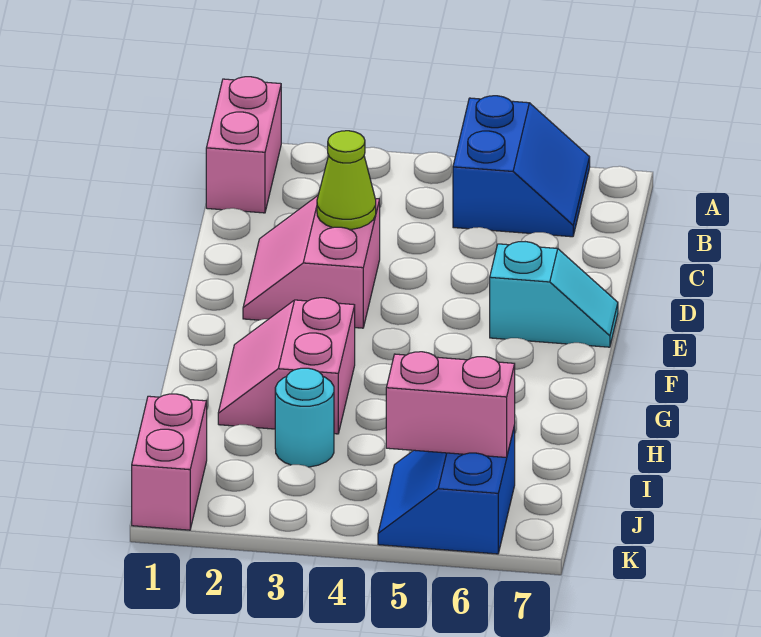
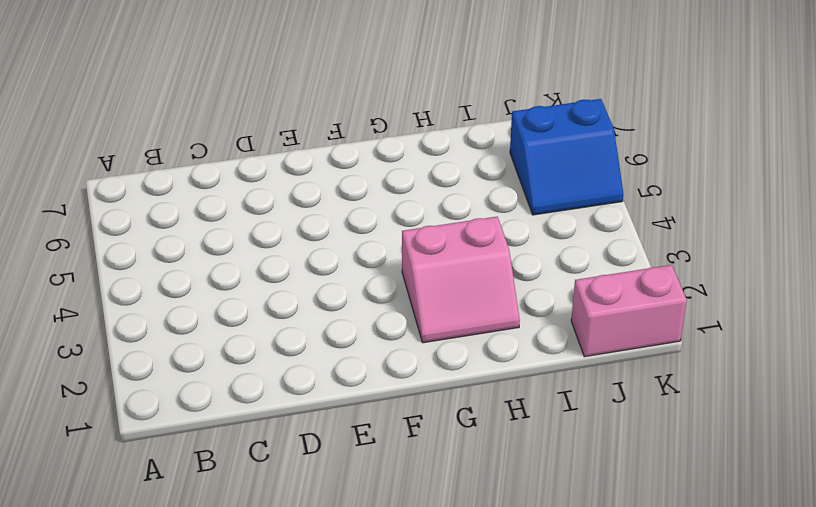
none -> pink 1x2 brick [206,77,281,213]
none -> blue 2x2 slope [453,96,590,237]

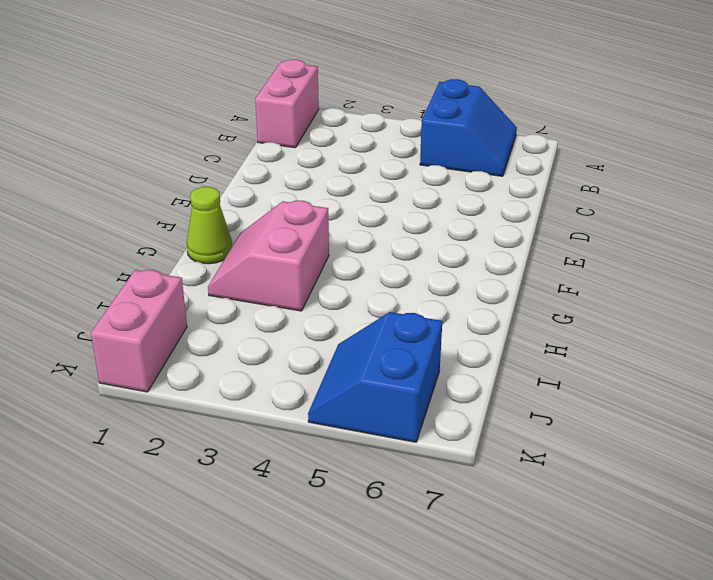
lime 1x1 cone [187,187,232,264] -> lime 1x1 cone moved to [317,131,376,229]
none -> pink 2x2 slope [243,196,380,328]
none -> cyan 1x2 slope [490,242,618,347]

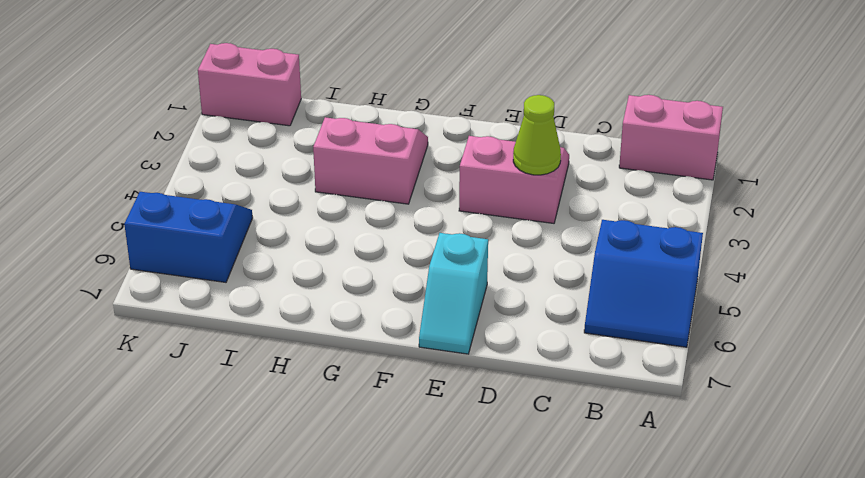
none -> cyan 1x1 round brick [275,368,334,467]
none -> pink 1x2 brick [386,352,515,458]

